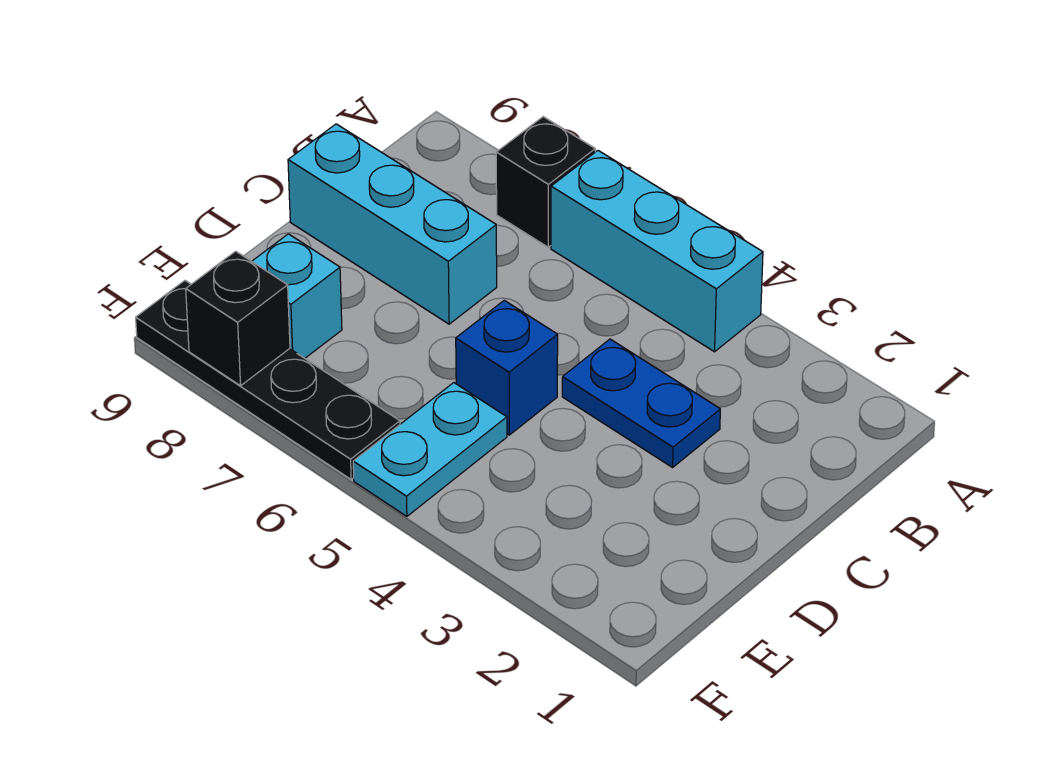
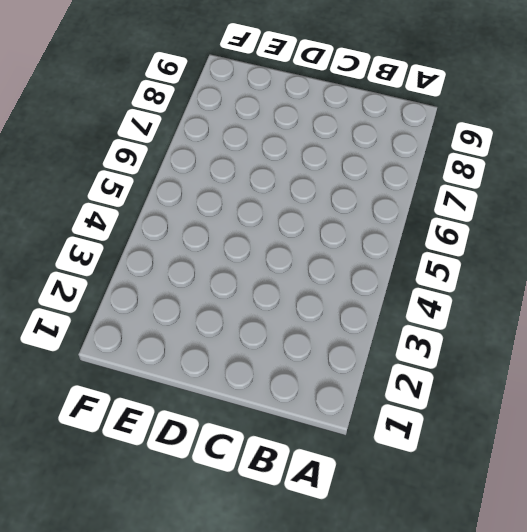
none -> cyan 1x3 brick [551,151,763,352]
none -> black 1x1 brick [496,117,595,247]

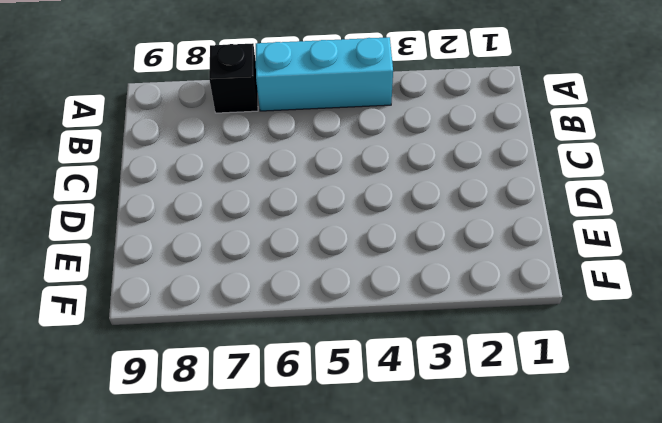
none -> blue 1x2 plate [562,339,720,467]
none -> cyan 1x3 brick [288,124,497,324]

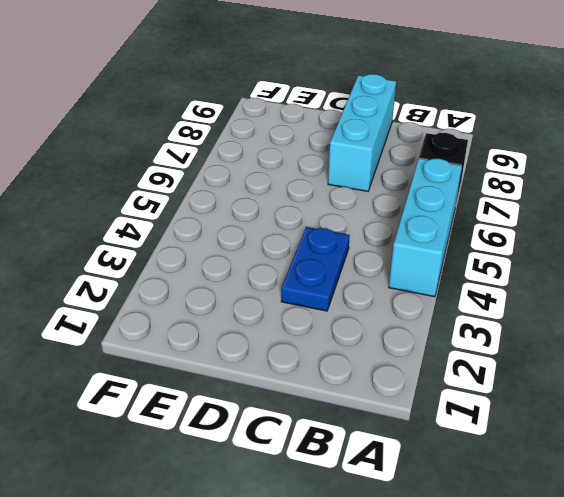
none -> blue 1x1 brick [456,300,558,435]
none -> cyan 1x2 plate [353,383,507,516]

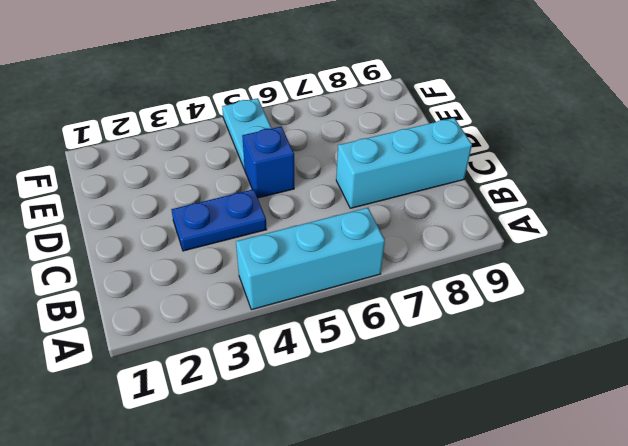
none -> black 1x1 brick [496,117,595,247]
none -> cyan 1x1 brick [252,234,342,358]

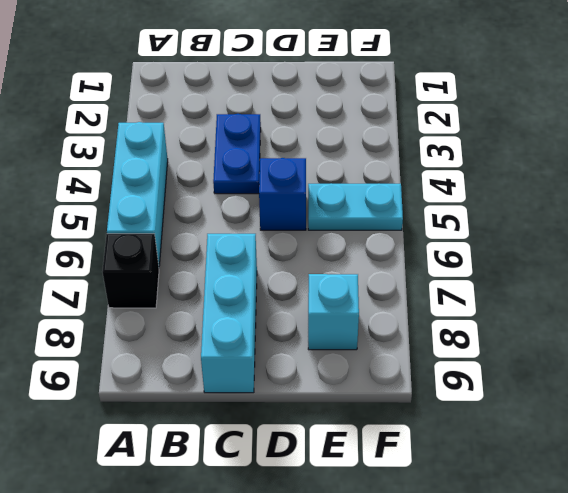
none -> black 1x4 plate [136,281,400,479]
none -> black 1x1 brick [186,251,290,386]

